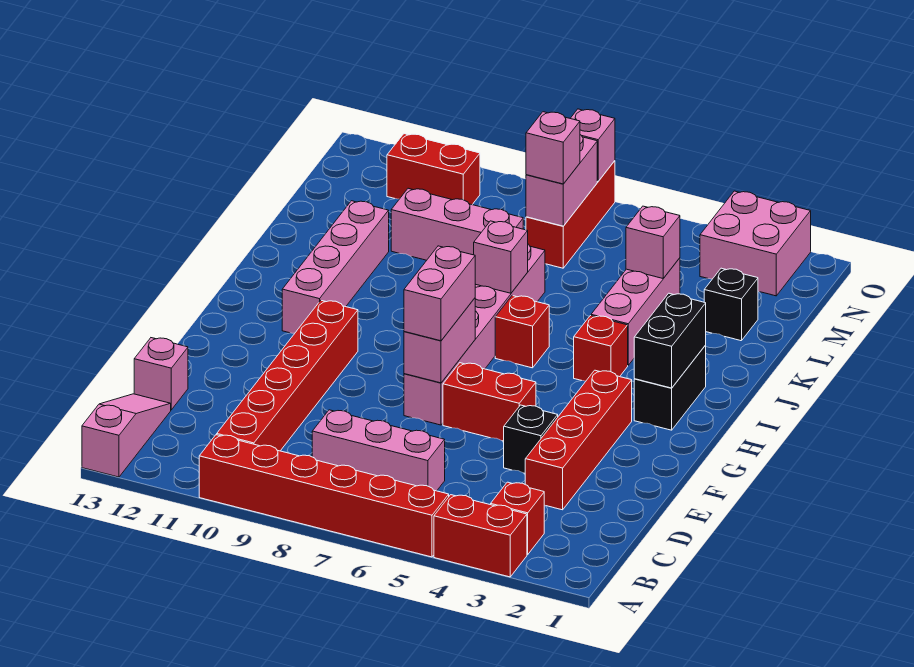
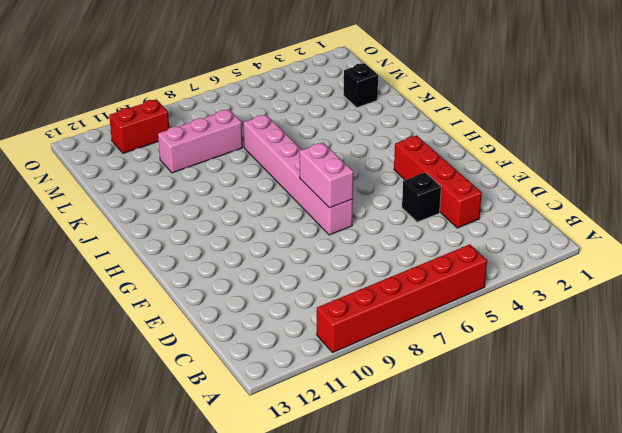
none -> red 1x2 brick [434,495,527,577]
none -> pink 1x3 slope [82,394,171,477]
none -> red 1x1 brick [491,482,544,555]

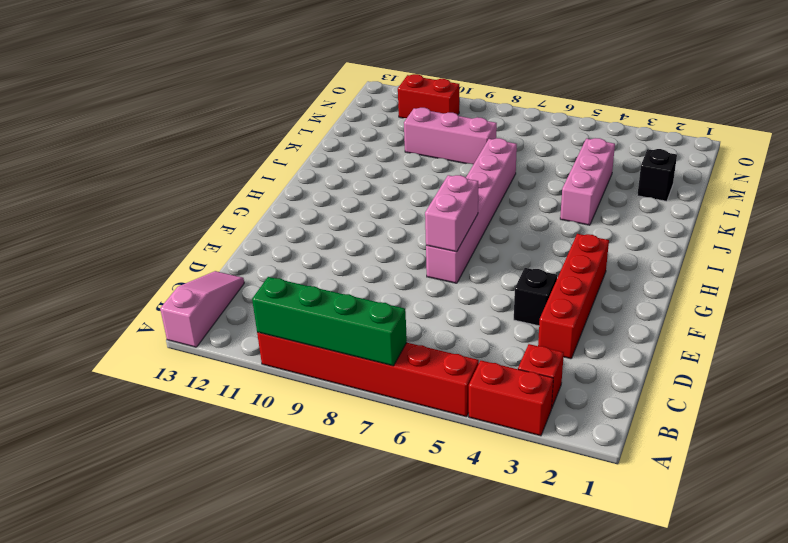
green 1x4 brick [252,277,407,366] -> none
none -> red 1x6 brick [217,300,358,451]
none -> pink 1x3 brick [312,410,445,491]
none -> pink 1x1 brick [134,338,188,410]

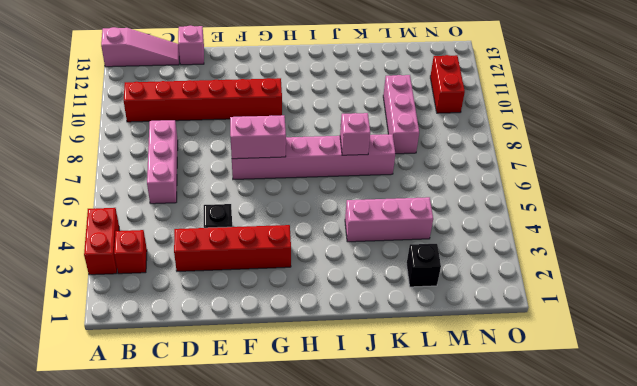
none -> red 1x6 brick [199,435,449,557]
none -> red 1x2 brick [443,363,536,441]
none -> black 1x2 brick [634,345,706,430]

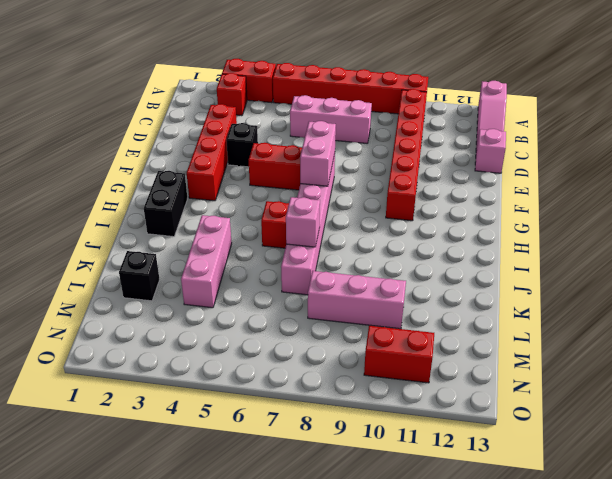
none -> pink 1x4 brick [282,201,389,333]
none -> red 1x1 brick [574,316,628,381]
none -> red 1x3 brick [526,161,615,268]

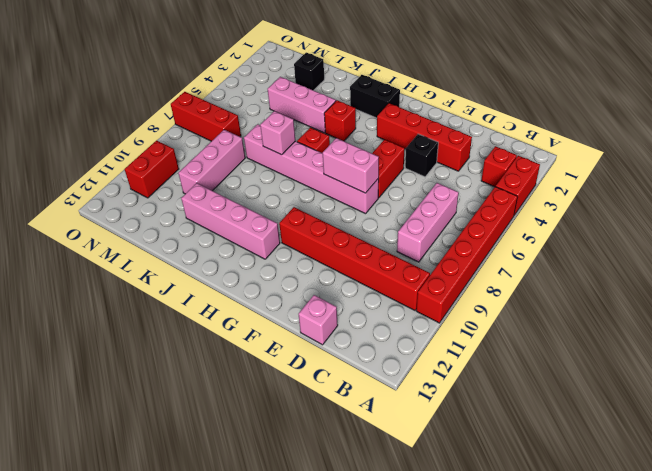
none -> pink 1x3 slope [82,394,171,477]
none -> pink 2x2 brick [700,191,811,296]
none -> black 1x2 brick [634,293,706,388]

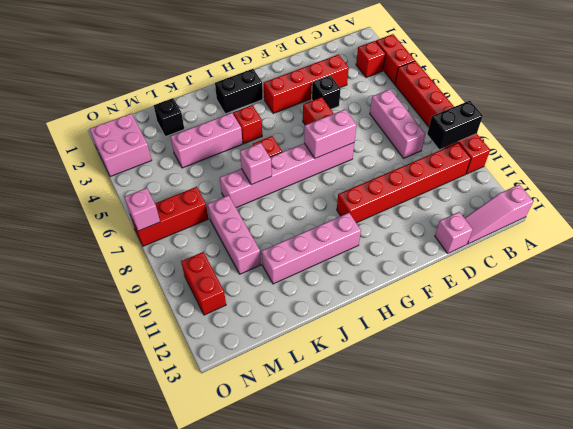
black 1x2 brick [427,101,483,149] -> black 1x2 brick moved to [634,293,706,388]
none -> pink 1x1 brick [626,206,680,278]
none -> pink 1x2 brick [526,135,597,226]
none -> pink 1x2 brick [404,246,475,341]

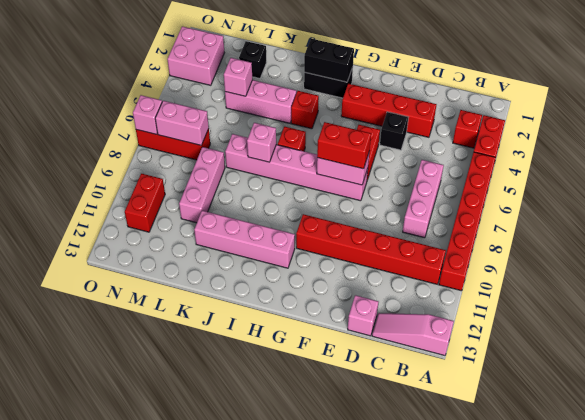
red 1x2 brick [317,122,371,169] -> pink 1x2 brick [404,246,475,341]
none -> pink 1x1 brick [526,112,580,184]

